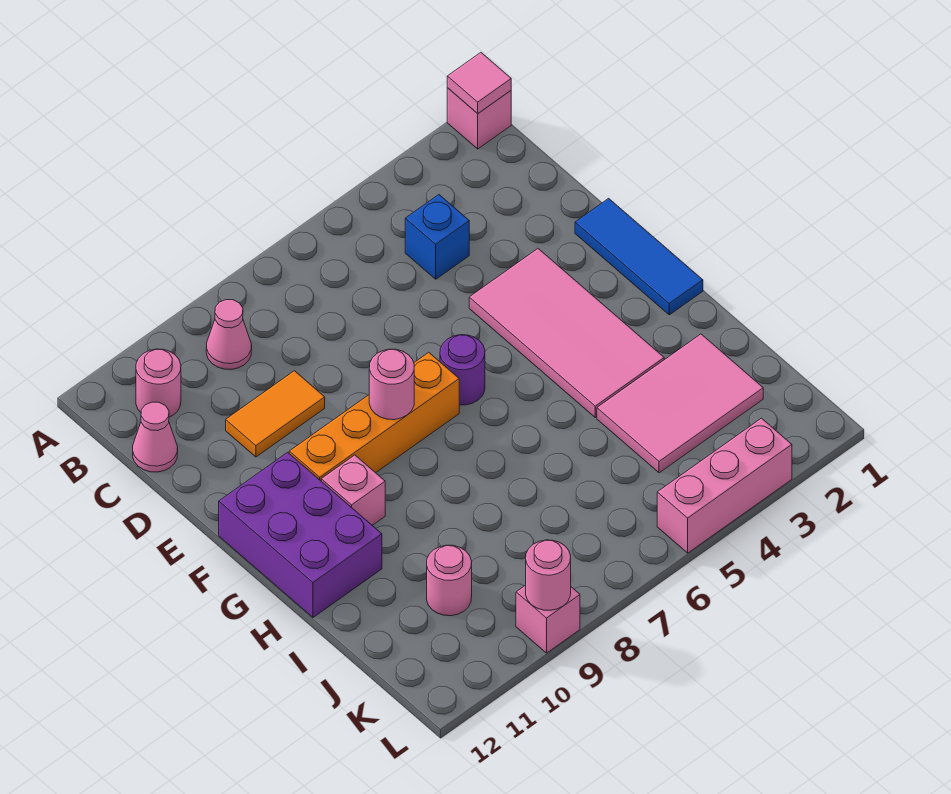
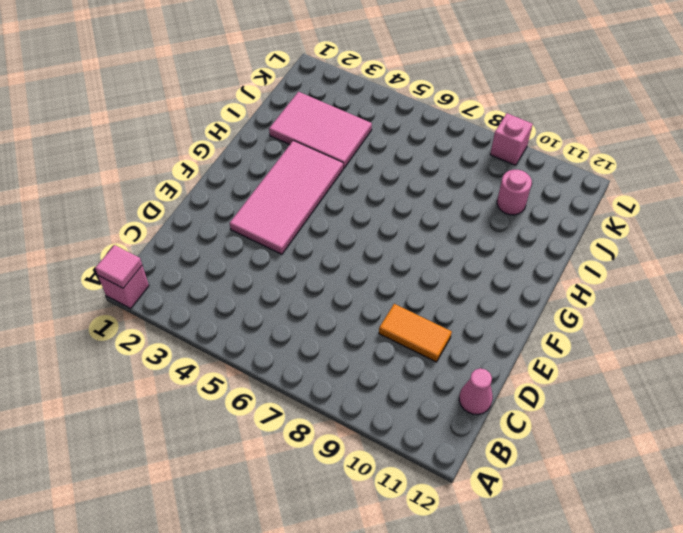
none -> pink 1x1 cone [206,300,252,369]
none -> pink 1x1 round brick [136,349,181,417]
none -> blue 1x1 brick [405,195,469,279]

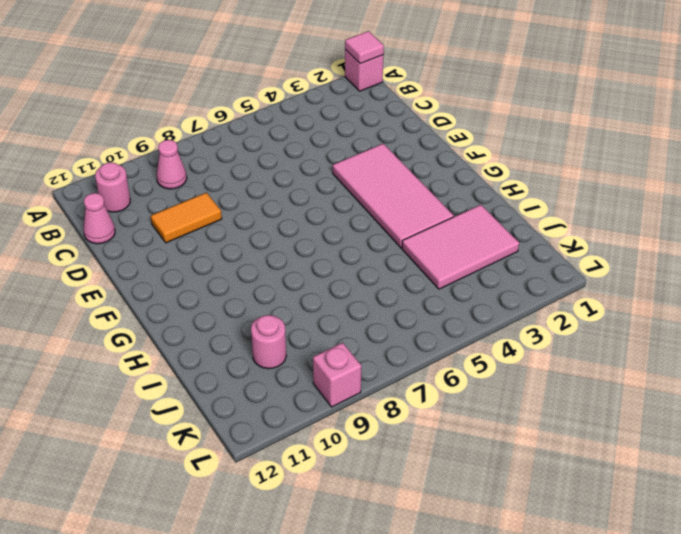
none -> blue 1x1 brick [405,195,469,279]
none -> blue 1x3 tile [575,198,703,315]
none -> purple 1x1 round brick [440,335,485,405]

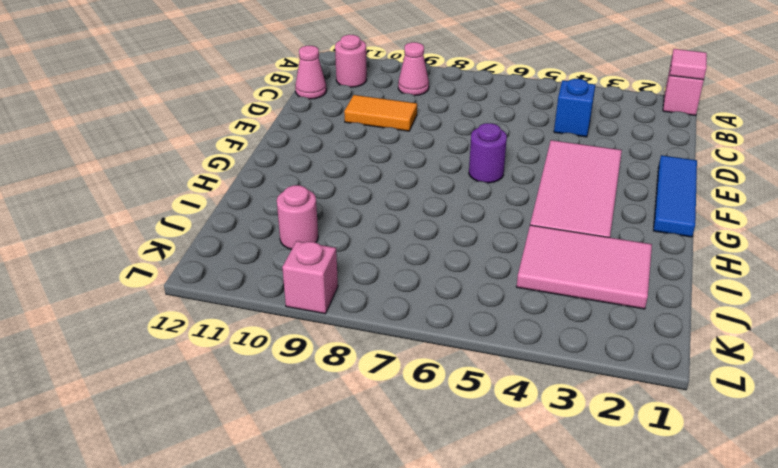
none -> orange 1x4 brick [289,352,459,481]
none -> purple 2x3 brick [219,452,382,617]
none -> pink 1x1 brick [321,455,385,525]

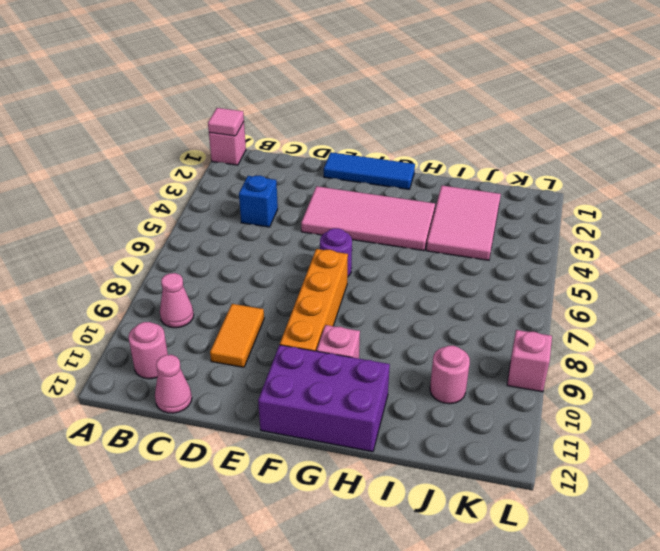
none -> pink 1x3 brick [657,418,792,553]
none -> pink 1x1 round brick [369,349,414,420]
none -> pink 1x1 round brick [526,540,571,610]

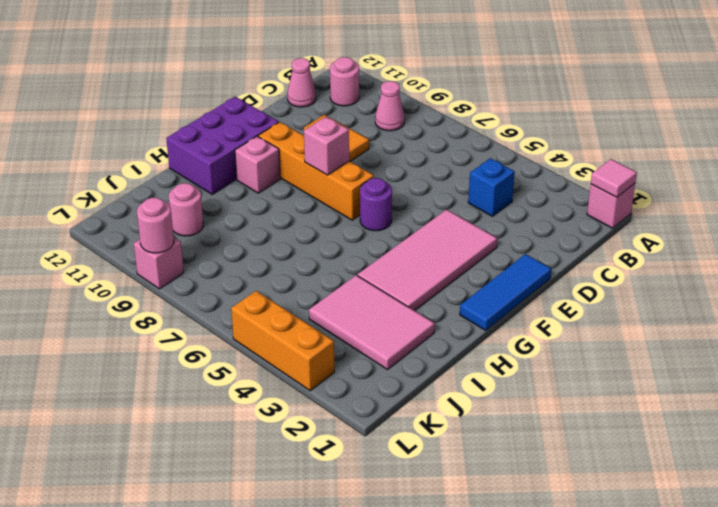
pink 1x1 brick [304,117,349,175] -> pink 1x1 round brick [369,349,414,420]
orange 1x3 brick [231,291,334,391] -> pink 1x3 brick [657,418,792,553]

